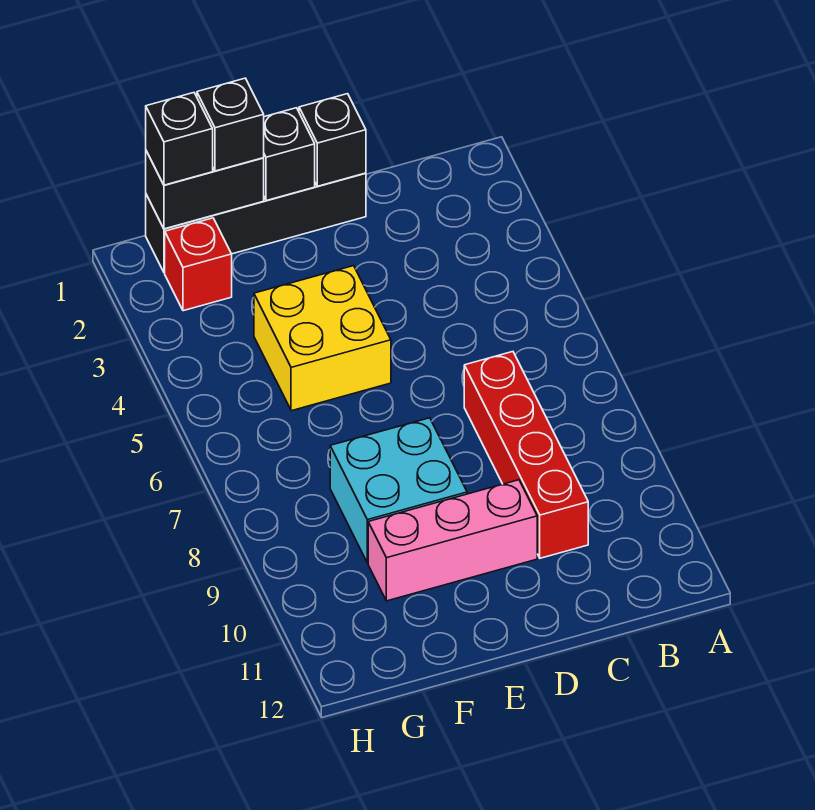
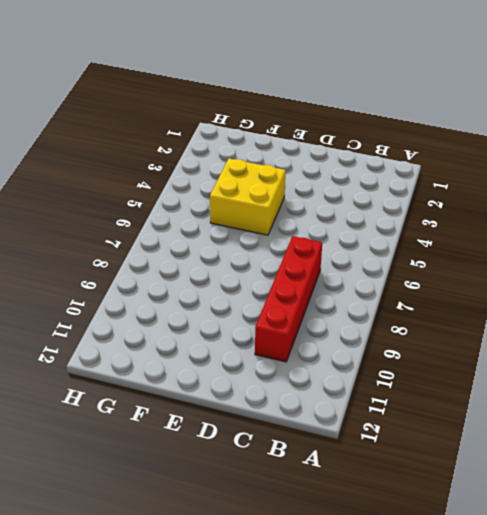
none -> black 1x4 brick [146,173,366,273]
none -> pink 1x3 brick [368,480,537,601]

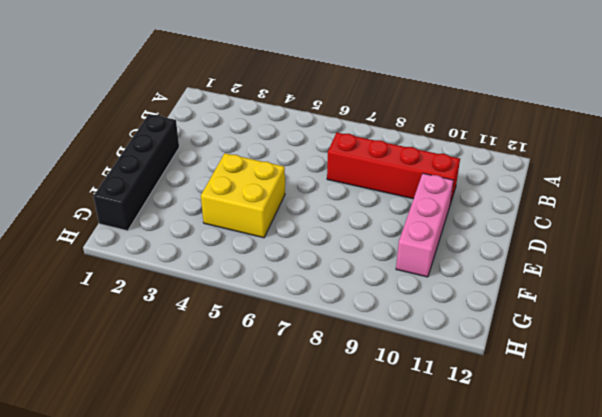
none -> cyan 2x2 brick [330,418,467,563]
none -> red 1x1 brick [165,218,232,311]

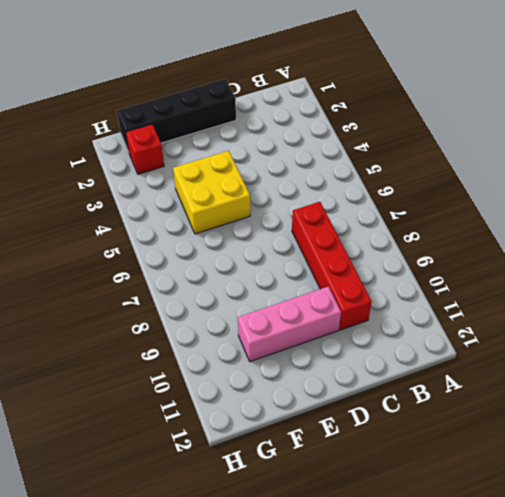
none -> cyan 2x2 brick [330,418,467,563]
none -> black 1x1 brick [299,94,366,186]

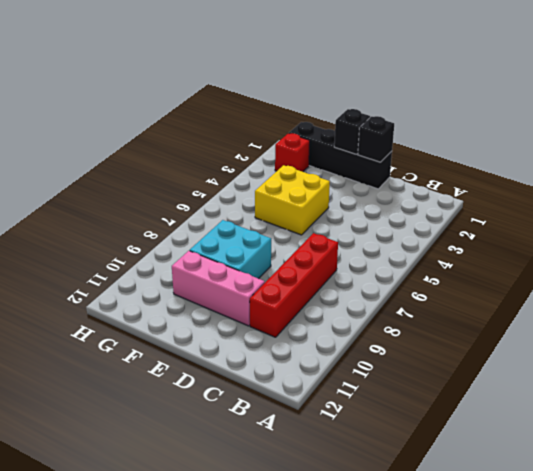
none -> black 1x2 brick [146,151,264,229]
none -> black 1x1 brick [197,78,264,171]

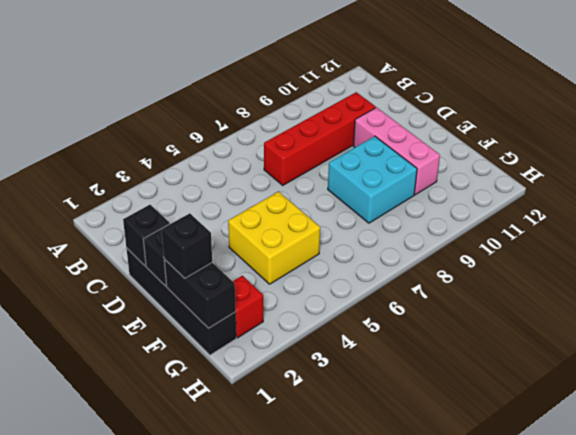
none -> black 1x1 brick [146,93,213,185]

